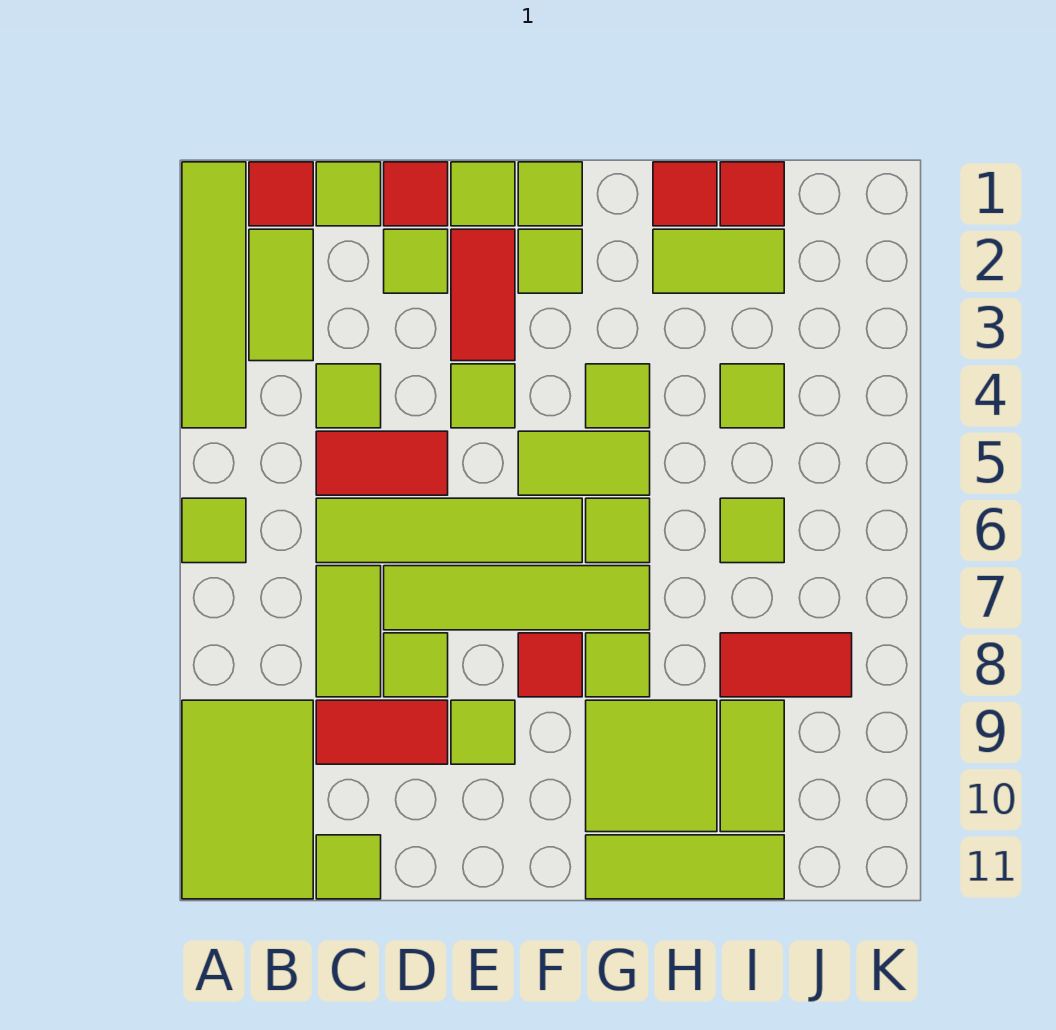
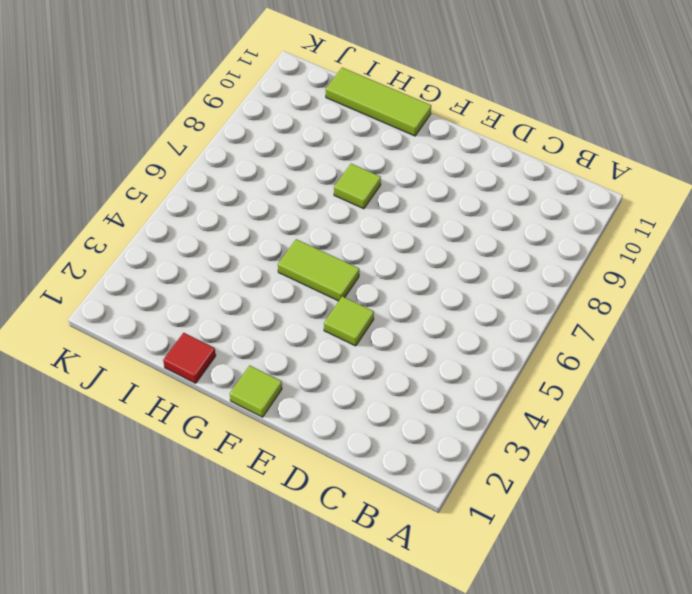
none -> lime 1x4 tile [182,162,246,428]
none -> lime 1x1 tile [182,498,246,563]
none -> lime 2x3 tile [182,700,313,899]
none -> red 1x1 tile [249,162,313,226]

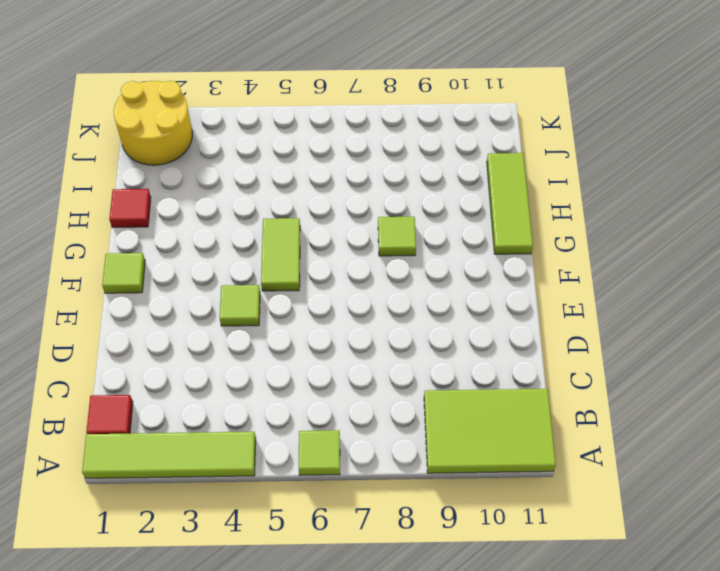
yellow 2x2 round brick [114,81,192,165] -> none
none -> lime 1x2 tile [249,229,313,361]
none -> lime 1x1 tile [316,162,381,226]
none -> lime 1x1 tile [316,364,381,428]
none -> red 1x2 tile [316,431,448,495]

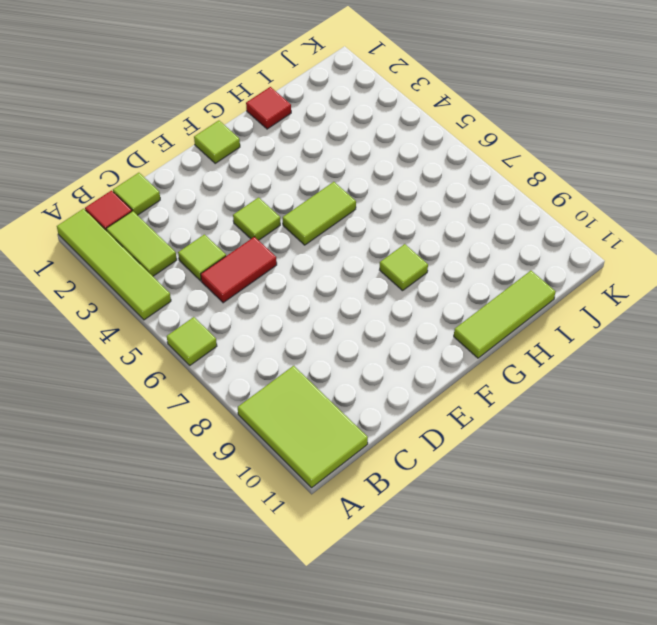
none -> lime 1x4 tile [316,498,582,563]
none -> lime 1x2 tile [316,566,381,697]
none -> red 1x2 tile [316,700,448,764]
none -> lime 1x1 tile [316,835,381,899]

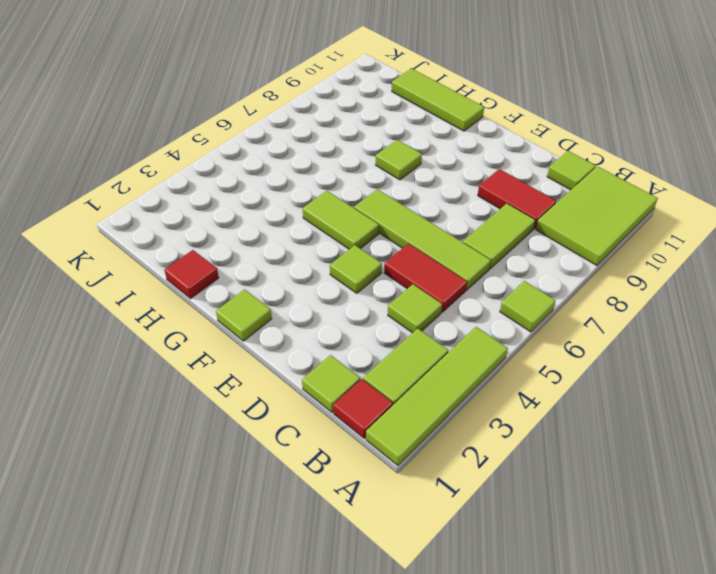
none -> red 1x1 tile [384,162,448,226]
none -> lime 1x1 tile [384,229,448,293]
none -> lime 1x4 tile [384,566,650,630]
none -> lime 1x1 tile [384,633,448,697]

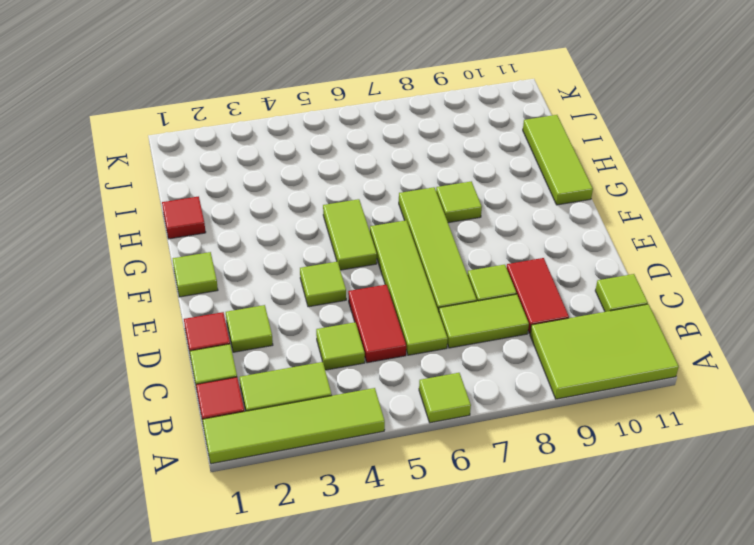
none -> lime 1x1 tile [451,162,515,226]
none -> red 1x2 tile [451,229,515,361]
none -> lime 1x1 tile [451,700,515,764]
none -> lime 1x1 tile [518,229,582,293]

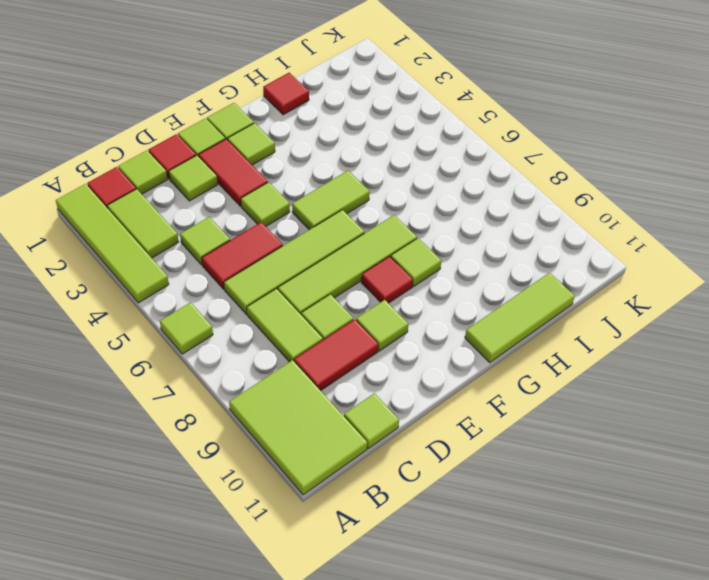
none -> lime 1x1 tile [586,364,650,428]
none -> lime 1x1 tile [586,498,650,563]
none -> lime 2x2 tile [586,700,717,832]
none -> lime 1x2 tile [653,229,784,293]

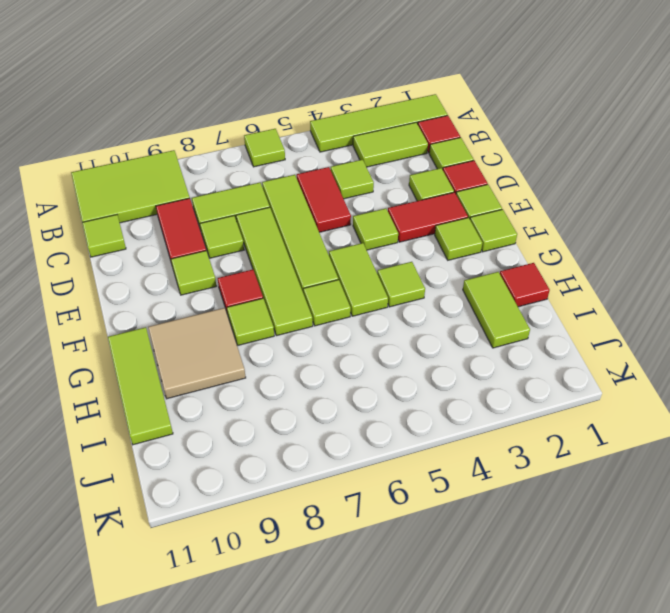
tan 2x2 tile [148,308,246,399] -> lime 2x2 tile [586,700,717,832]
none -> red 1x1 tile [720,162,784,226]
none -> lime 1x1 tile [720,364,784,428]
none -> lime 1x1 tile [720,498,784,563]
none -> red 1x2 tile [720,633,852,697]

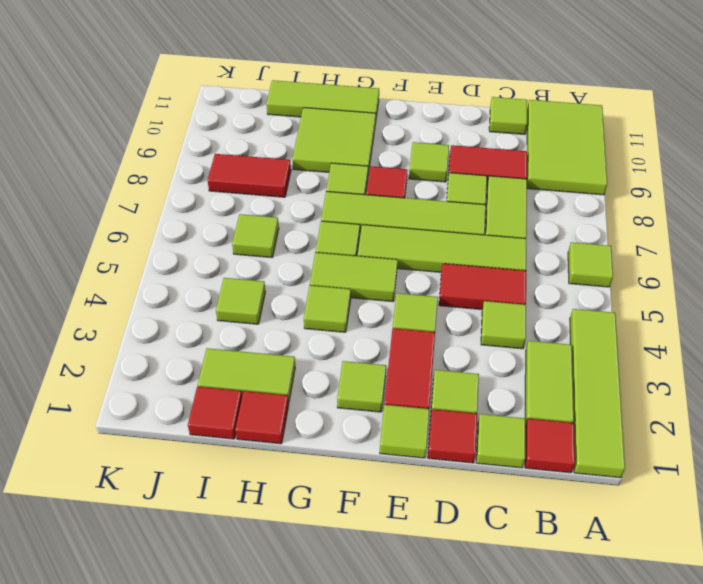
none -> lime 1x1 tile [518,162,582,226]
none -> lime 1x2 tile [720,700,784,832]

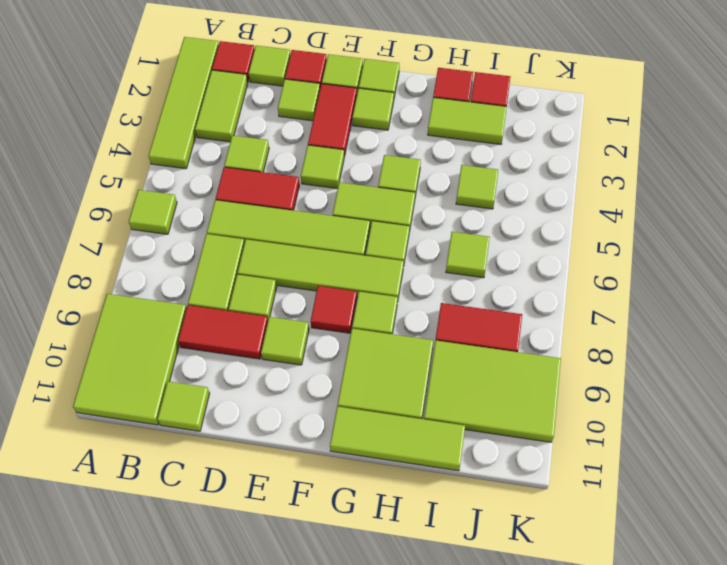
lime 2x3 tile [424,340,561,442] -> lime 1x2 tile [720,700,784,832]

